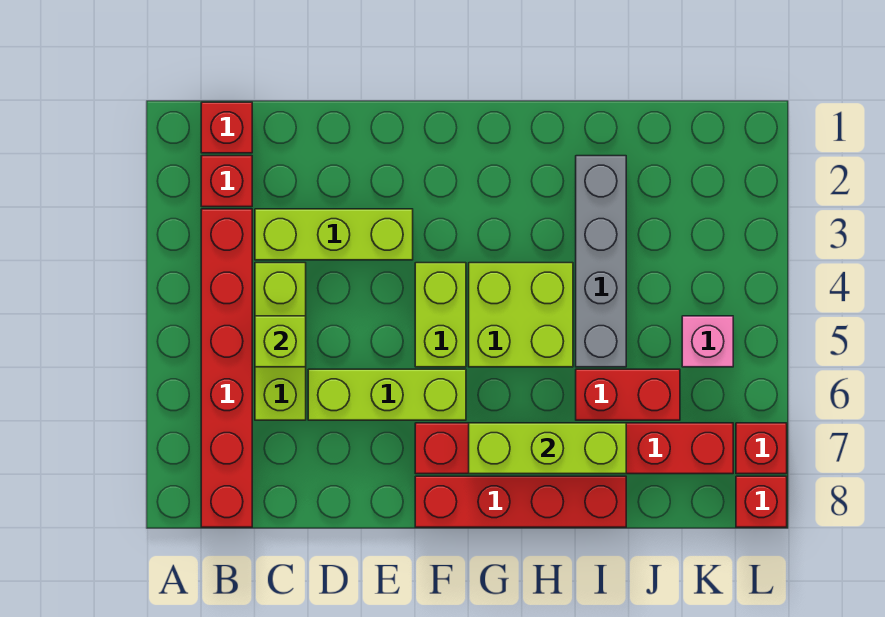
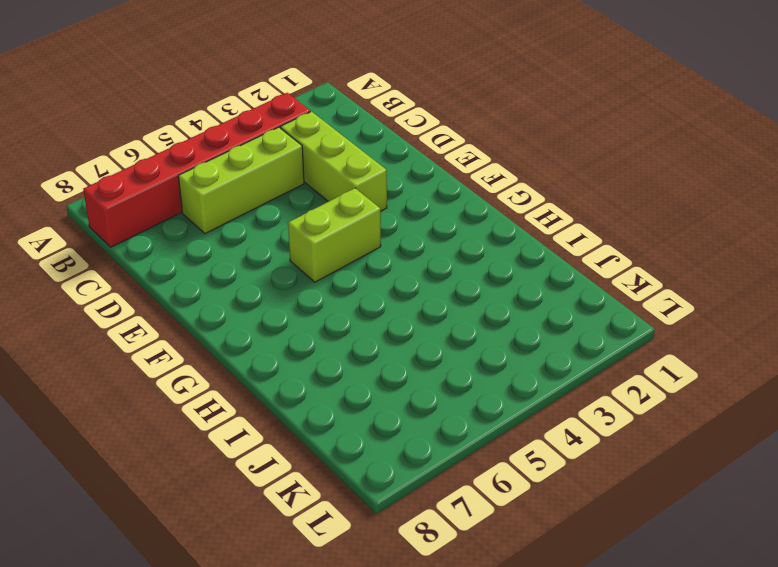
none -> red 1x1 brick [201,102,252,153]
none -> red 1x1 brick [201,156,252,207]
none -> lime 1x3 brick [308,369,466,420]

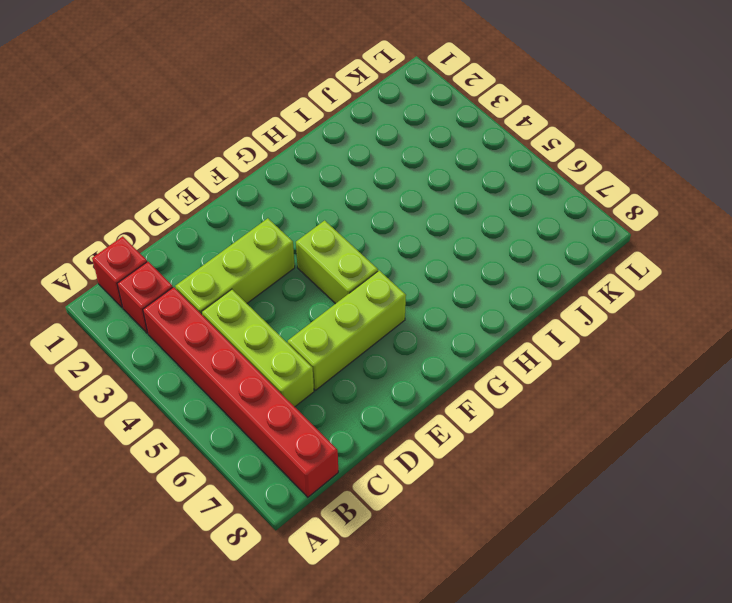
none -> red 1x6 brick [415,423,733,474]
none -> red 1x4 brick [415,476,626,527]
none -> lime 2x2 brick [469,263,573,367]

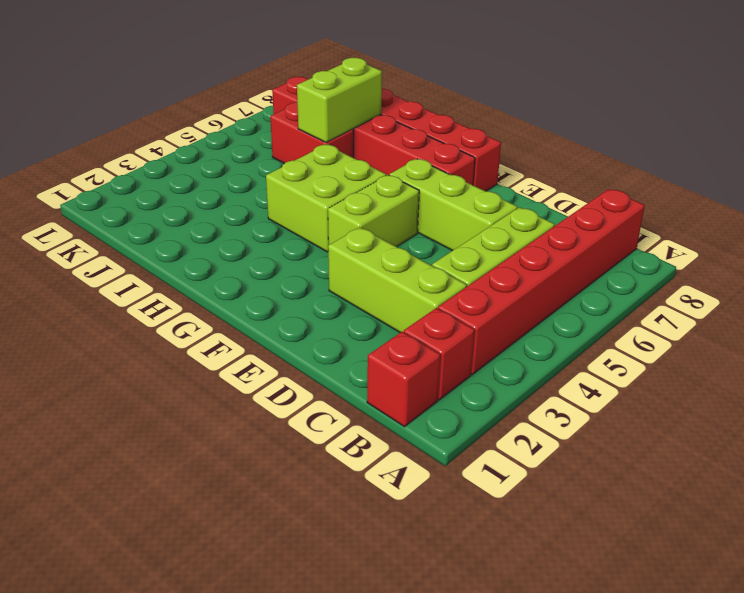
lime 1x2 brick [297,58,382,143] -> lime 1x3 brick [469,423,626,474]
none -> grey 1x4 brick [576,156,626,367]
none -> pink 1x1 brick [682,316,733,367]
none -> red 1x1 brick [736,423,787,474]

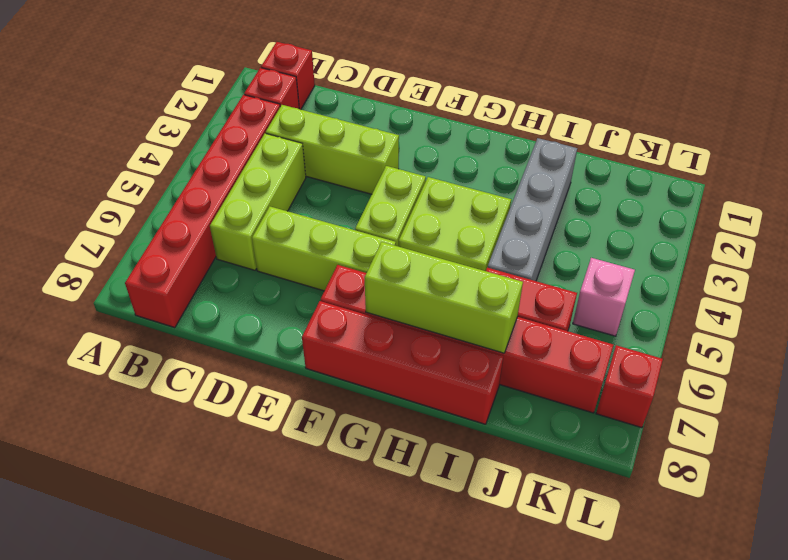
none -> red 1x1 brick [736,476,787,527]
none -> lime 1x1 brick [255,316,306,367]

